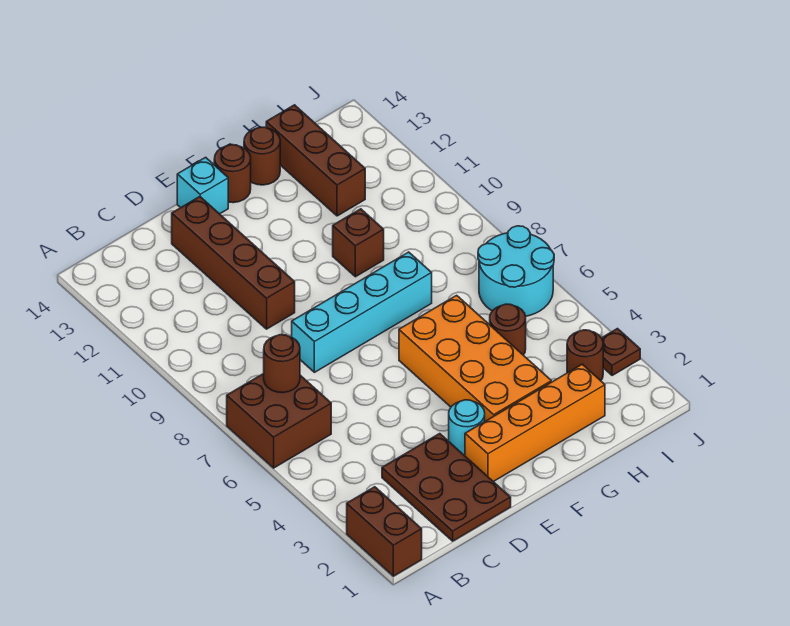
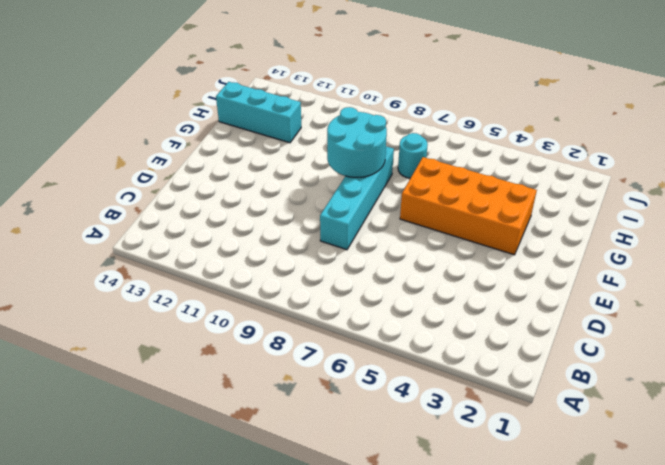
cyan 2x2 round brick [327,107,387,177] -> cyan 2x2 round brick moved to [478,226,554,316]
cyan 1x1 round brick [398,133,428,178] -> cyan 1x1 round brick moved to [449,400,485,456]
cyan 1x3 brick [216,82,301,143] -> brown 1x3 brick [266,105,365,216]
none -> brown 1x2 brick [347,487,422,576]
none -> brown 2x2 brick [227,373,331,468]
none -> brown 2x3 plate [382,434,511,541]

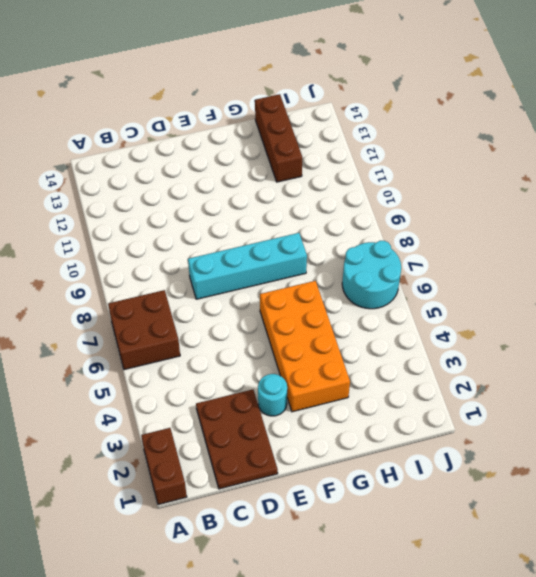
none -> brown 1x4 brick [172,197,295,329]
none -> orange 1x4 brick [465,364,605,482]
none -> cyan 1x1 brick [177,157,228,214]

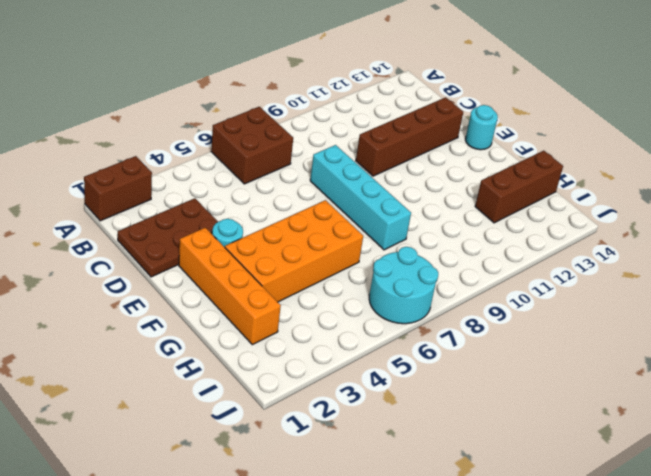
cyan 1x1 round brick [465,105,498,150] -> cyan 1x1 brick [177,157,228,214]
none -> brown 1x1 round brick [214,145,251,203]
none -> brown 1x1 brick [333,209,384,277]
none -> brown 1x1 round brick [244,127,280,185]

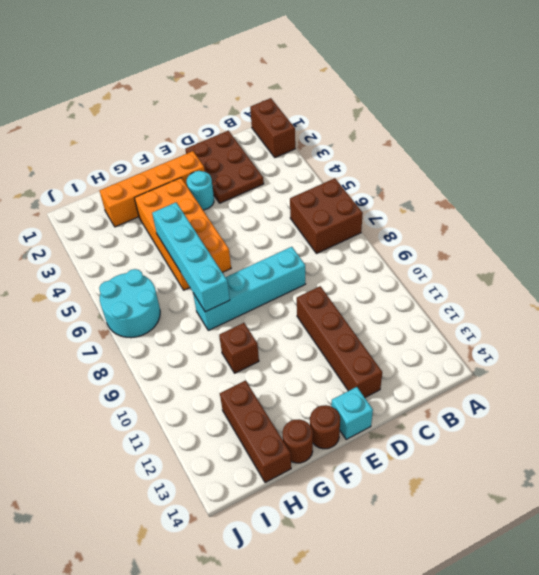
cyan 1x4 brick [152,203,230,312] -> none
none -> brown 1x1 round brick [490,304,526,355]
none -> brown 1x1 round brick [567,330,603,381]
none -> brown 1x1 plate [602,329,640,376]

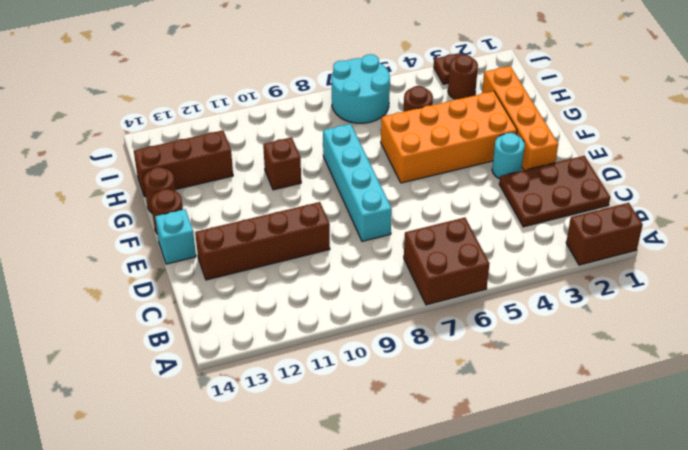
none -> brown 1x1 round brick [264,335,300,393]

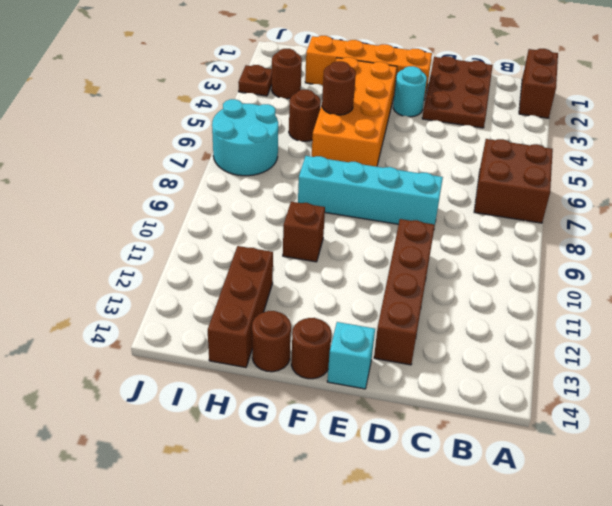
brown 1x1 round brick [322,61,356,115] -> brown 1x1 round brick moved to [264,335,300,393]

